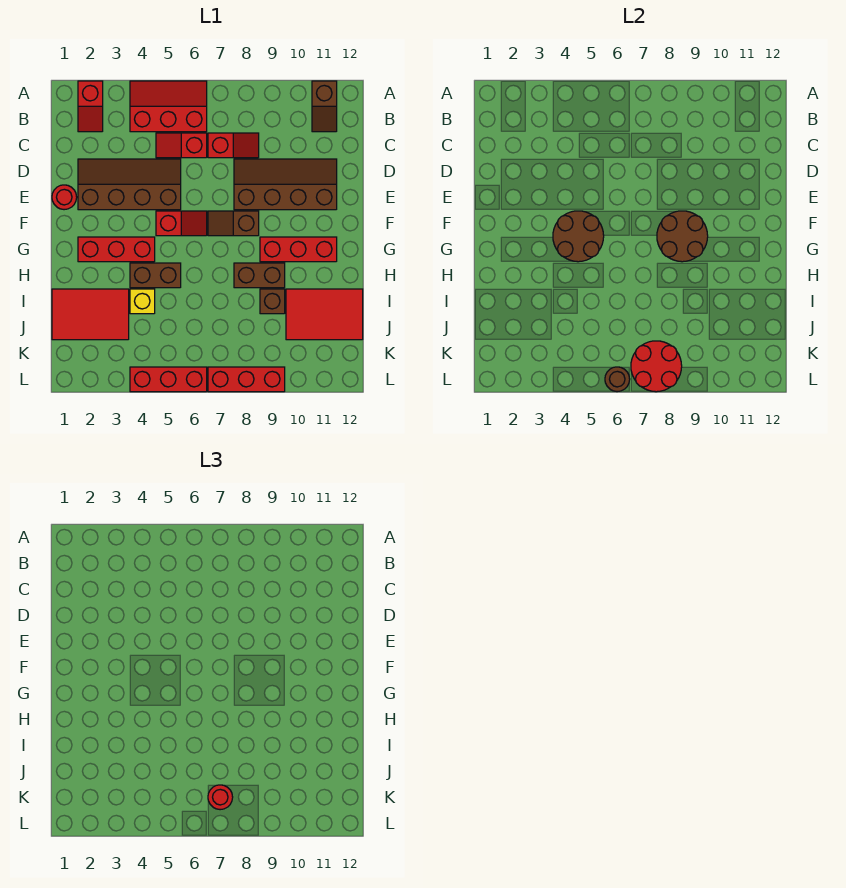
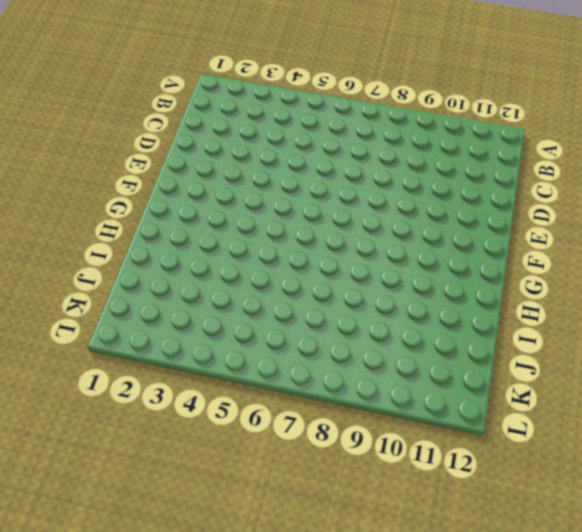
none -> red 1x2 slope [78,81,103,132]
none -> red 2x3 slope [130,81,207,132]
none -> brown 1x2 slope [312,81,337,132]

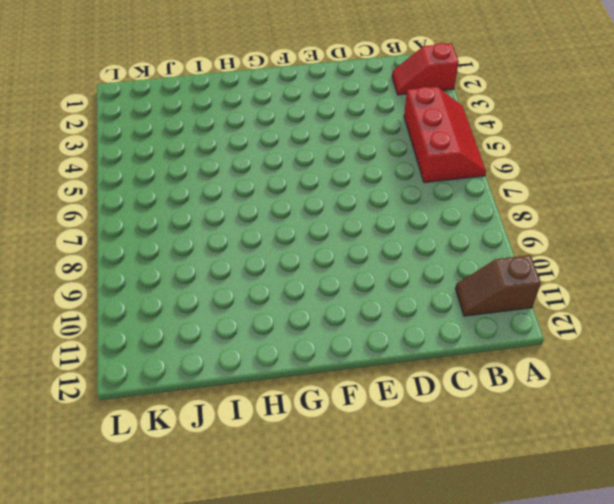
none -> red 1x2 slope [156,133,207,158]
none -> red 1x2 slope [208,133,259,158]
none -> brown 2x4 slope [78,159,181,210]

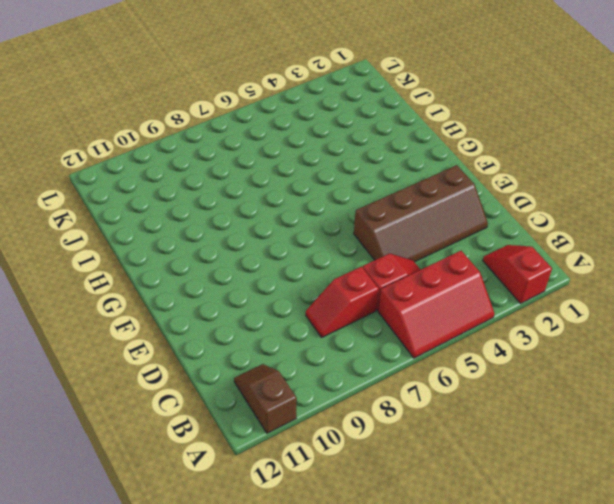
none -> brown 2x4 slope [234,159,337,210]
none -> red 1x1 round brick [52,185,77,210]
none -> red 1x2 slope [156,211,207,236]

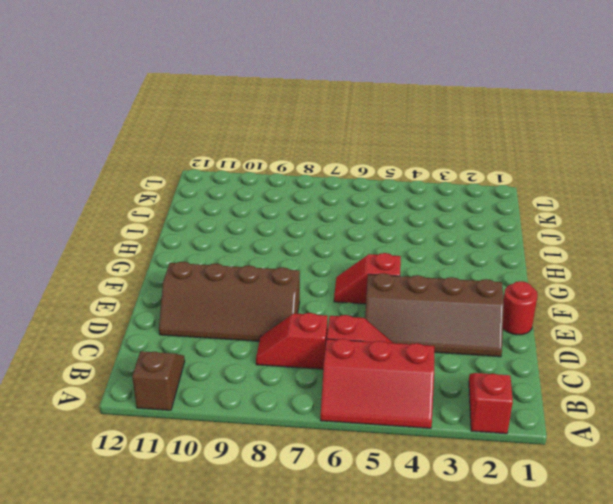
none -> brown 1x2 slope [208,211,259,236]
none -> red 1x3 brick [78,237,155,262]
none -> red 1x3 brick [260,237,337,262]

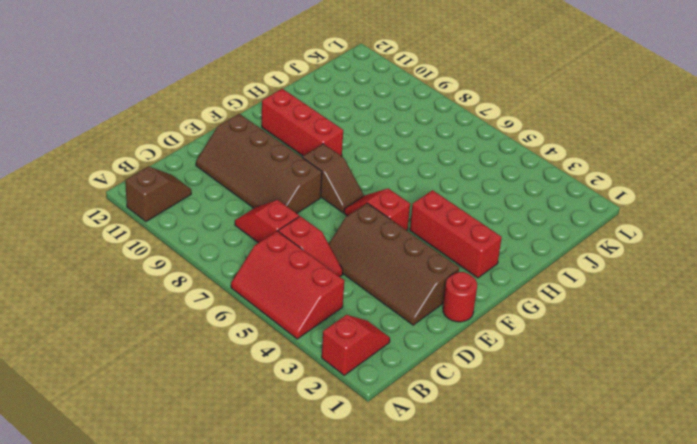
none -> brown 1x2 brick [130,263,181,288]
none -> brown 1x2 brick [234,263,285,288]
none -> red 2x3 tile [52,289,129,340]

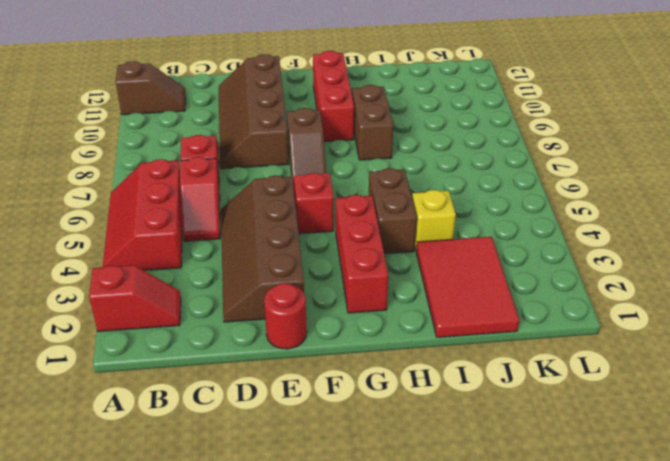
none -> brown 1x1 brick [260,289,285,314]
none -> red 2x3 tile [286,289,363,340]
none -> red 1x3 brick [130,367,207,392]

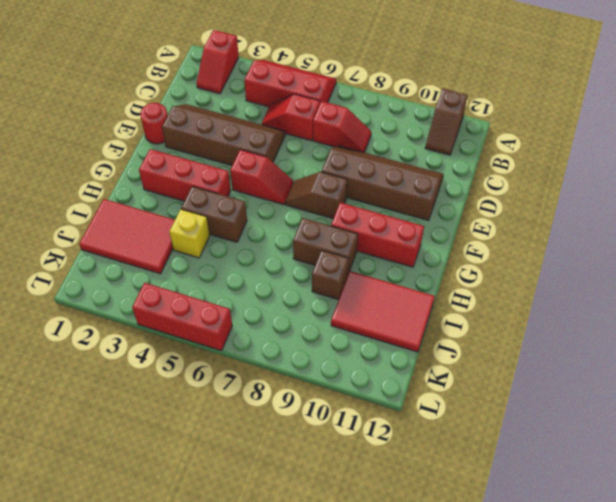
none -> red 1x3 brick [208,367,285,392]
none -> brown 2x2 round brick [553,211,604,262]
none -> brown 2x2 round brick [657,211,708,262]

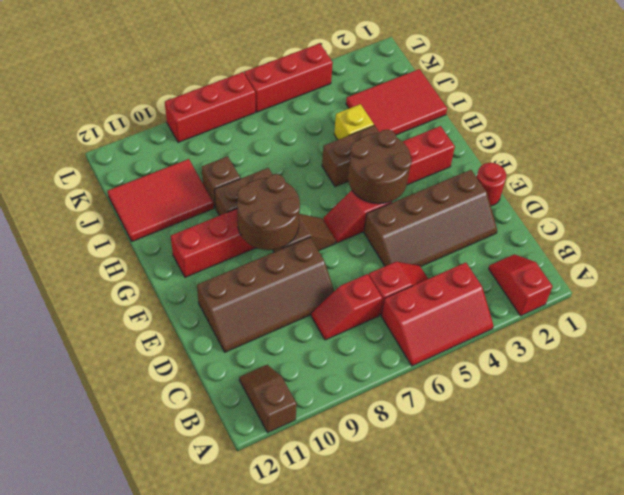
none -> red 2x2 round brick [631,341,682,392]
none -> brown 1x1 round brick [605,367,630,392]
none -> red 1x1 round brick [208,785,233,810]

